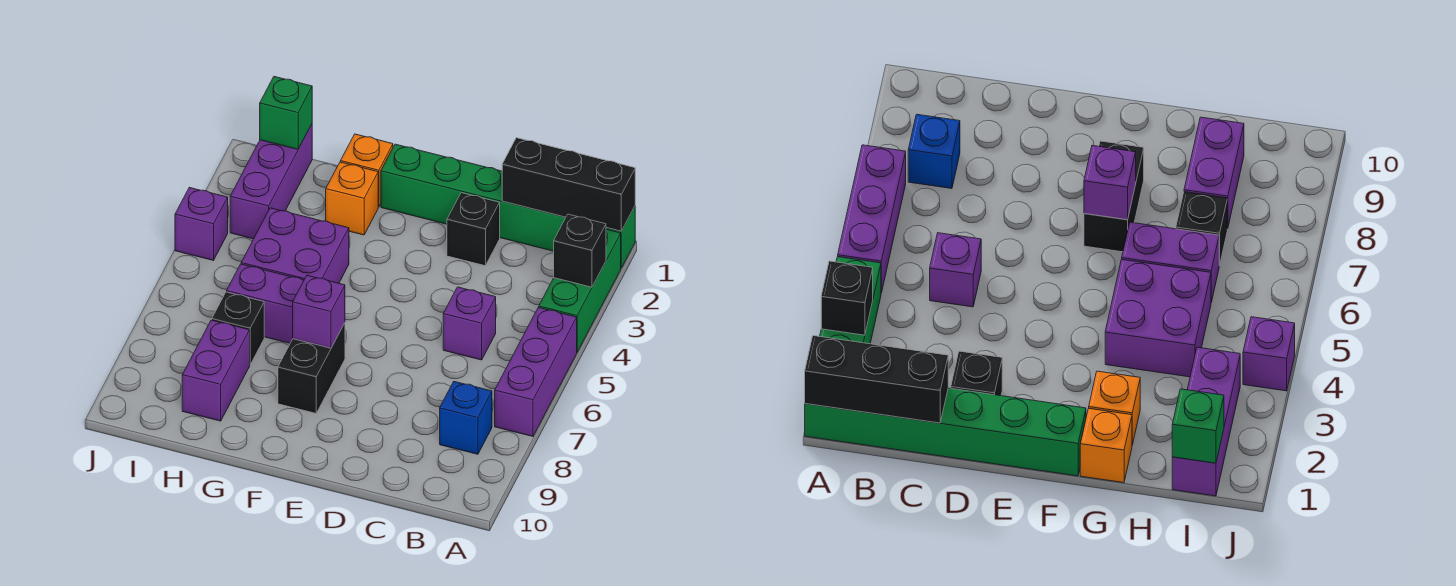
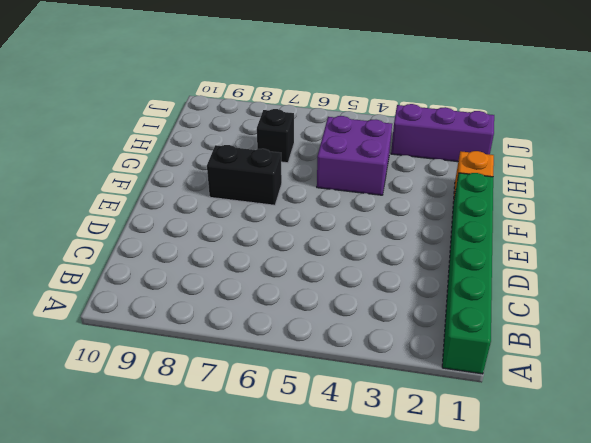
none -> green 1x3 brick [539,229,621,352]
none -> purple 1x3 brick [495,307,577,436]
none -> blue 1x1 brick [440,382,492,454]

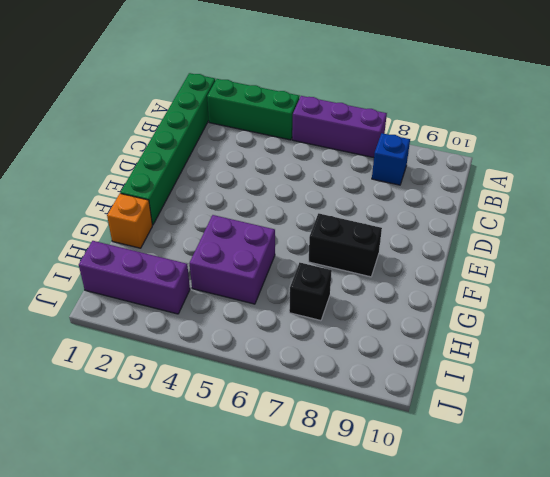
none -> purple 1x1 brick [443,287,496,360]
none -> black 1x1 brick [447,193,500,266]
none -> orange 1x1 brick [326,162,378,235]

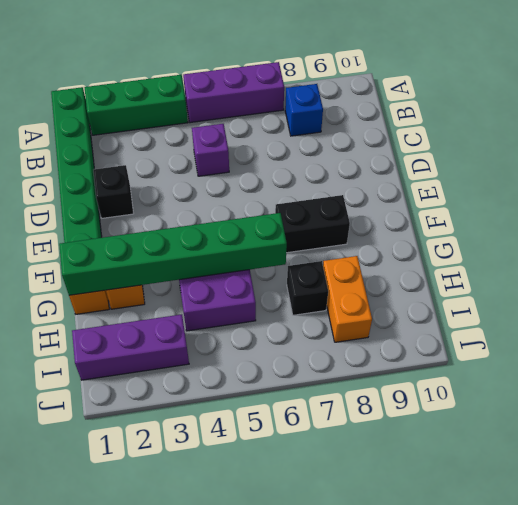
green 1x6 brick [59,213,287,295] -> none
orange 1x2 brick [323,256,372,342] -> purple 1x2 brick [182,320,250,421]
none -> purple 1x2 brick [227,264,304,343]
none -> purple 1x1 brick [175,187,228,261]
none -> black 1x3 brick [502,138,635,231]

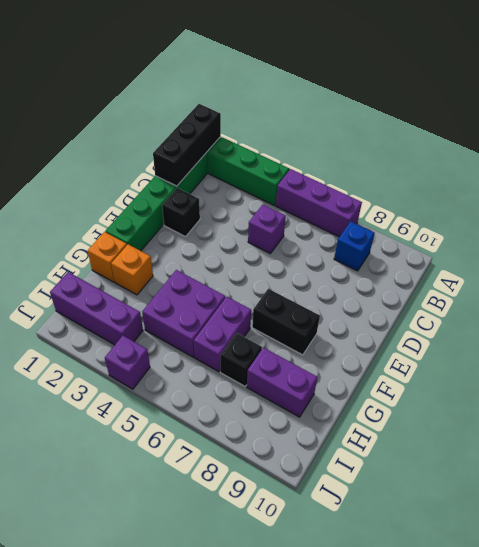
none -> black 1x1 brick [554,214,606,287]
none -> purple 1x1 brick [293,275,345,348]
none -> green 1x1 brick [260,77,312,149]

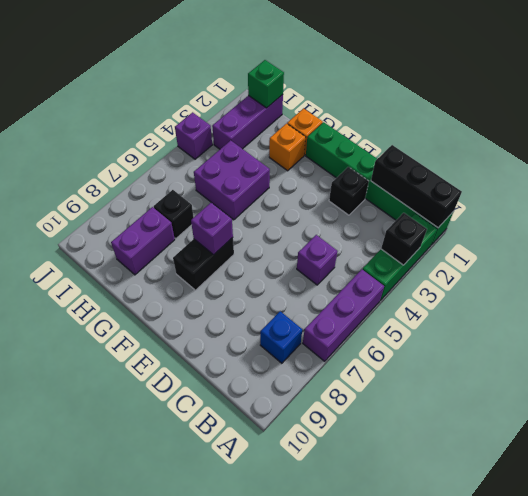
none -> purple 1x2 brick [227,264,304,343]

